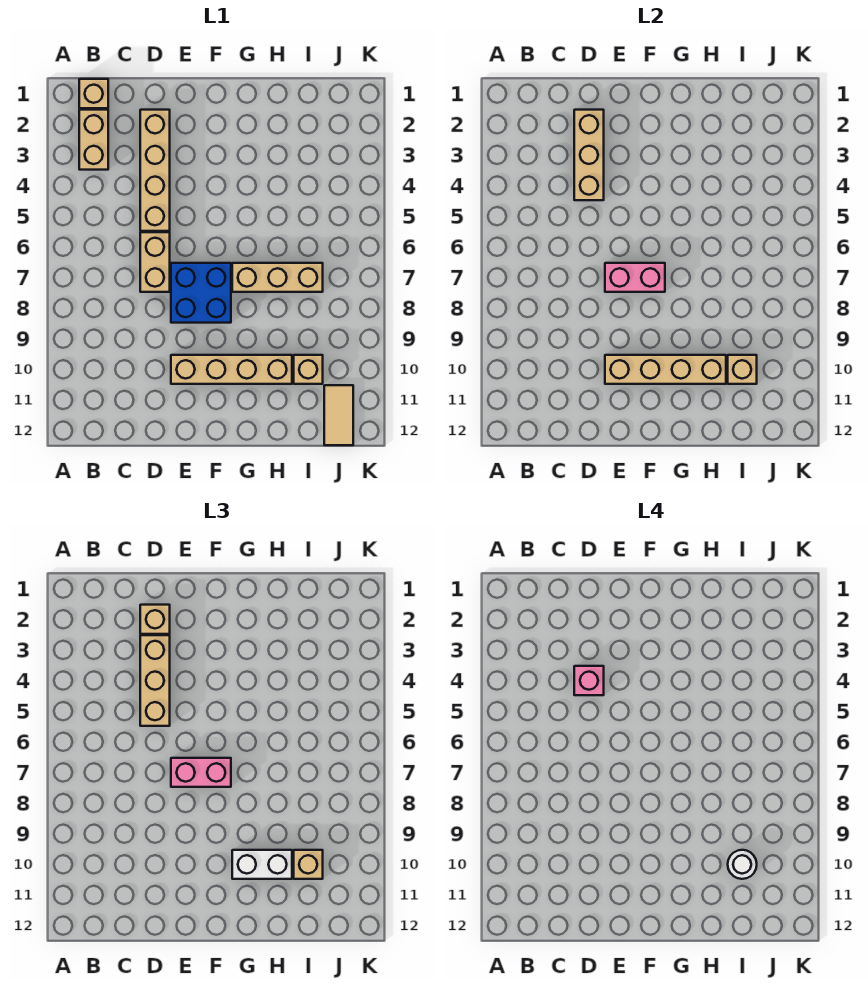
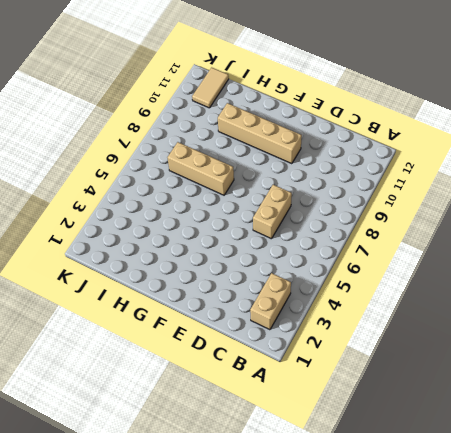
none -> tan 1x1 brick [79,79,108,108]
none -> tan 1x4 brick [140,110,170,231]
none -> blue 2x2 brick [171,263,231,323]

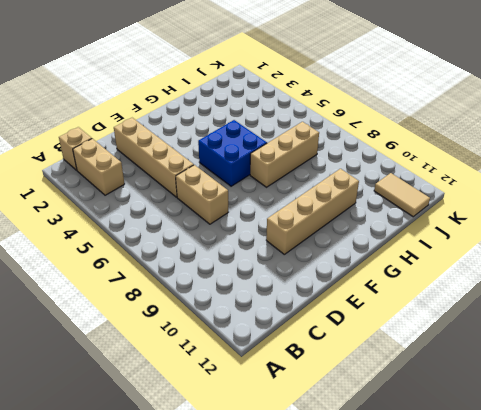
blue 2x2 brick [198,120,267,186] -> blue 2x2 brick moved to [171,263,231,323]
none -> tan 1x1 brick [294,355,323,384]
none -> tan 1x3 brick [574,110,604,200]
none -> pink 1x2 brick [605,263,665,292]

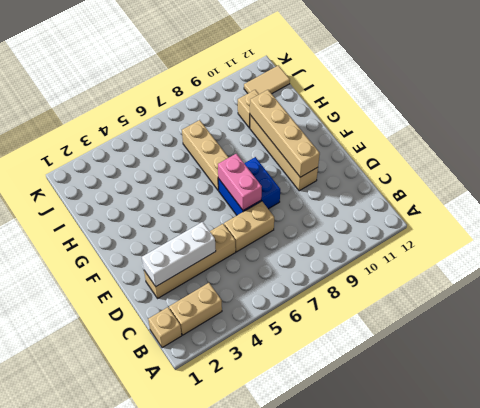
white 1x3 brick [142,222,216,286] -> tan 1x3 brick [574,110,604,200]
none -> tan 1x1 brick [728,355,757,384]
none -> tan 1x1 brick [140,605,170,634]
none -> tan 1x3 brick [140,635,170,726]

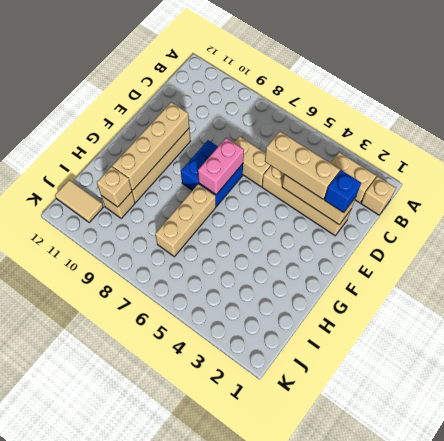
blue 1x1 brick [324,170,361,213] -> tan 1x1 brick [140,605,170,634]
none -> pink 1x2 brick [171,758,231,787]
none -> white 1x2 brick [232,850,292,879]
none -> tan 1x1 brick [294,850,323,879]

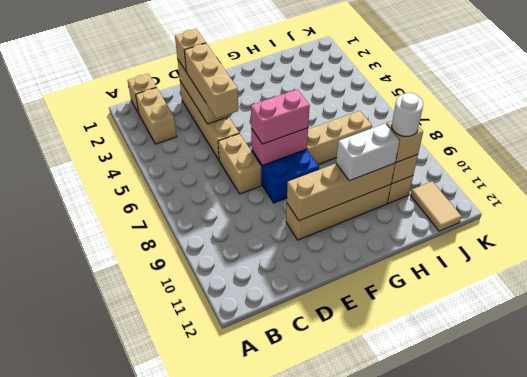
none -> pink 1x1 brick [574,666,604,695]

